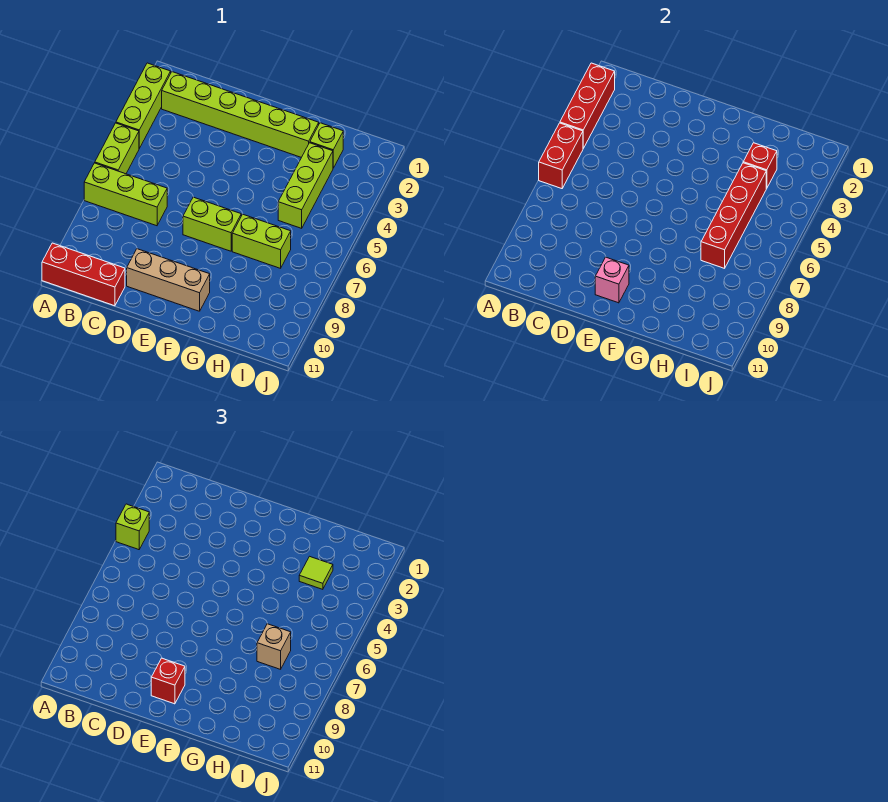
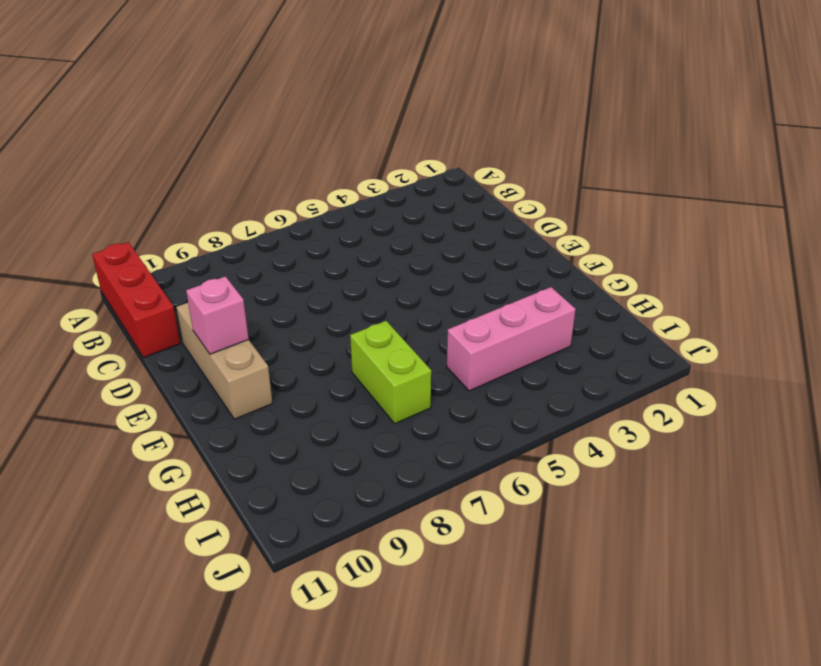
pink 1x3 brick [447,287,576,391] -> lime 1x3 brick [278,143,333,228]
none -> lime 1x3 brick [116,63,171,148]
none -> lime 1x2 brick [95,123,139,174]
none -> lime 1x3 brick [84,163,167,226]

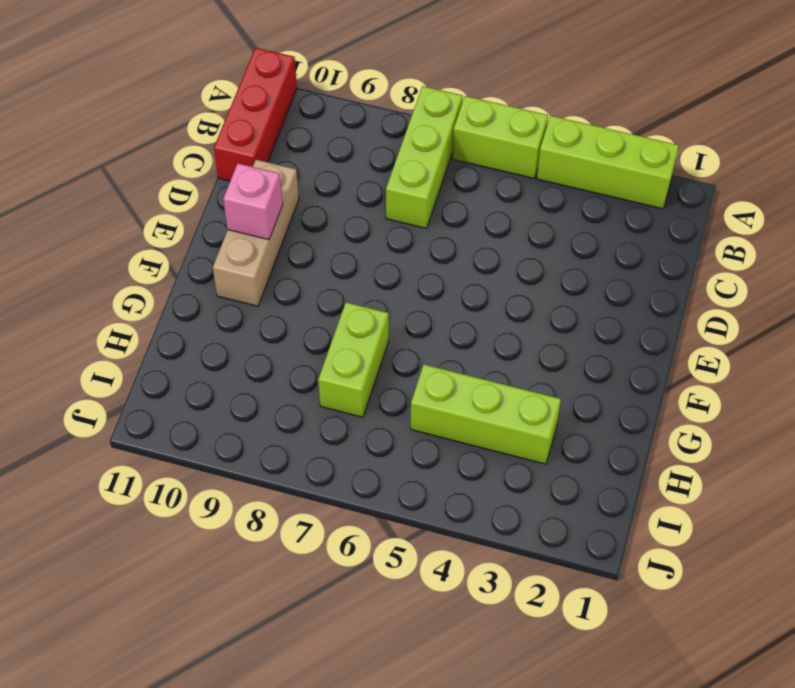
none -> lime 1x6 brick [162,72,319,157]
none -> lime 1x2 brick [183,197,241,251]
none -> lime 1x1 brick [310,123,343,168]

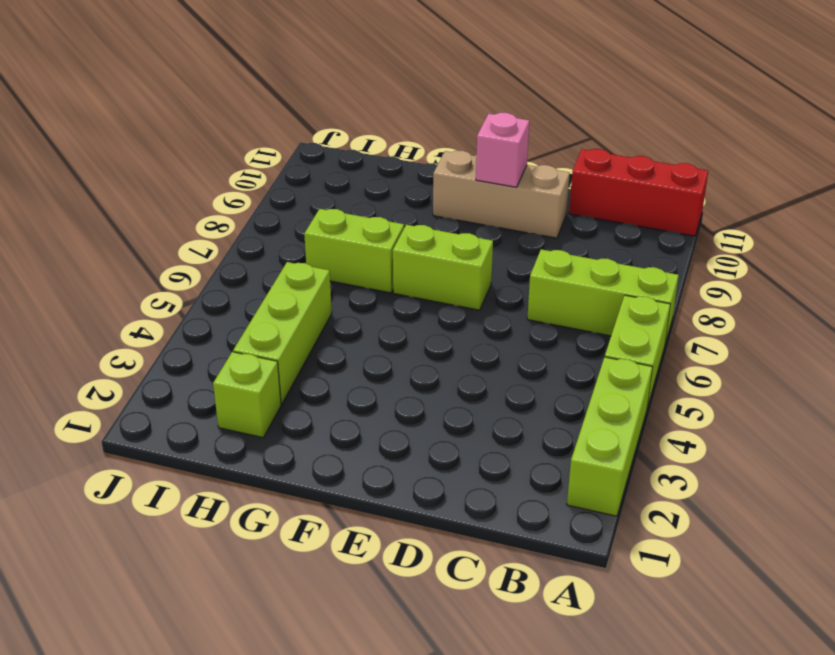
none -> lime 1x6 brick [162,72,319,157]
none -> red 1x3 brick [560,63,615,148]
none -> red 1x2 brick [539,123,583,189]

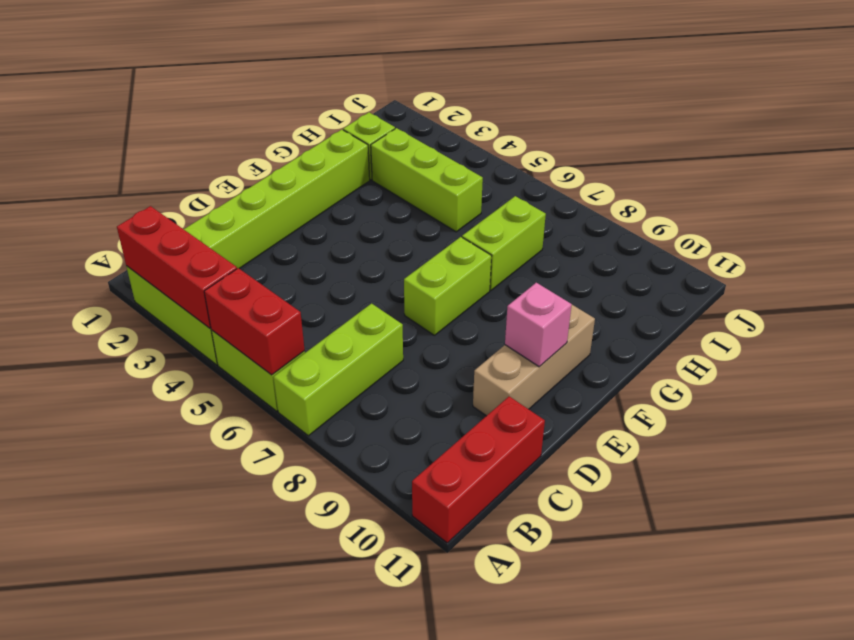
none -> red 1x1 brick [743,143,777,188]
none -> red 1x4 brick [701,163,766,268]
none -> lime 1x1 brick [116,504,149,550]

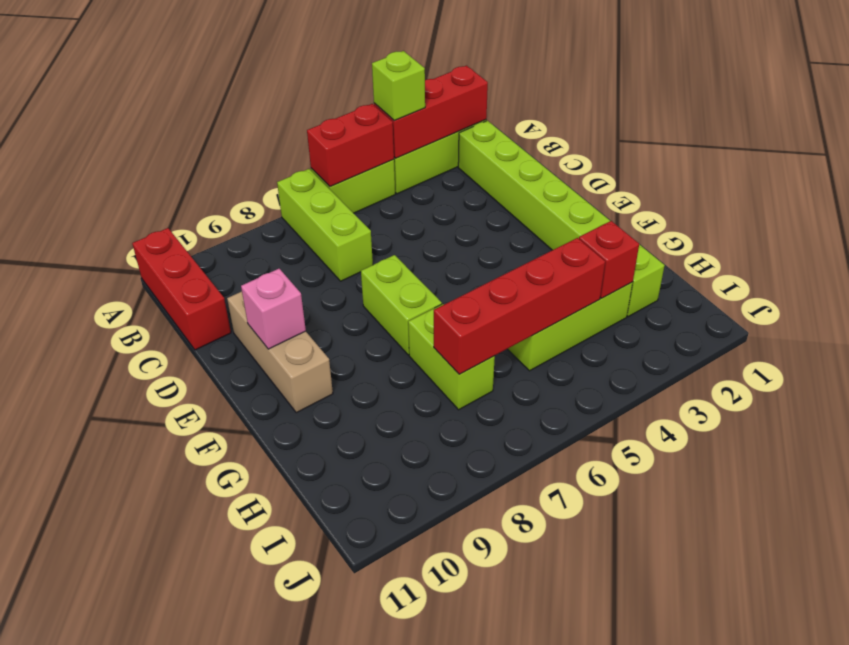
none -> red 1x1 brick [151,658,185,704]
none -> lime 1x1 tile [299,556,333,589]
none -> tan 1x1 brick [257,624,291,669]

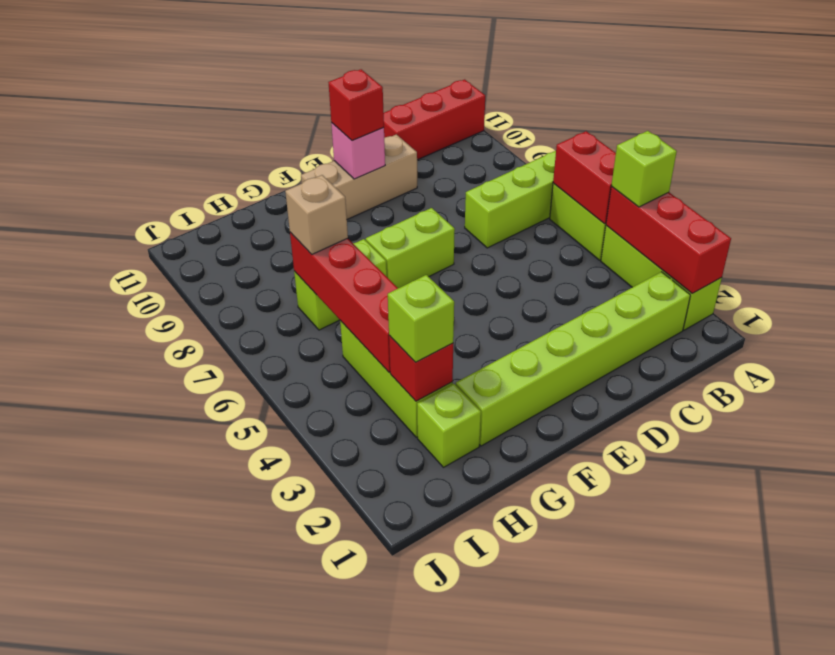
lime 1x1 brick [388,275,454,362] -> lime 1x1 tile [299,556,333,589]

